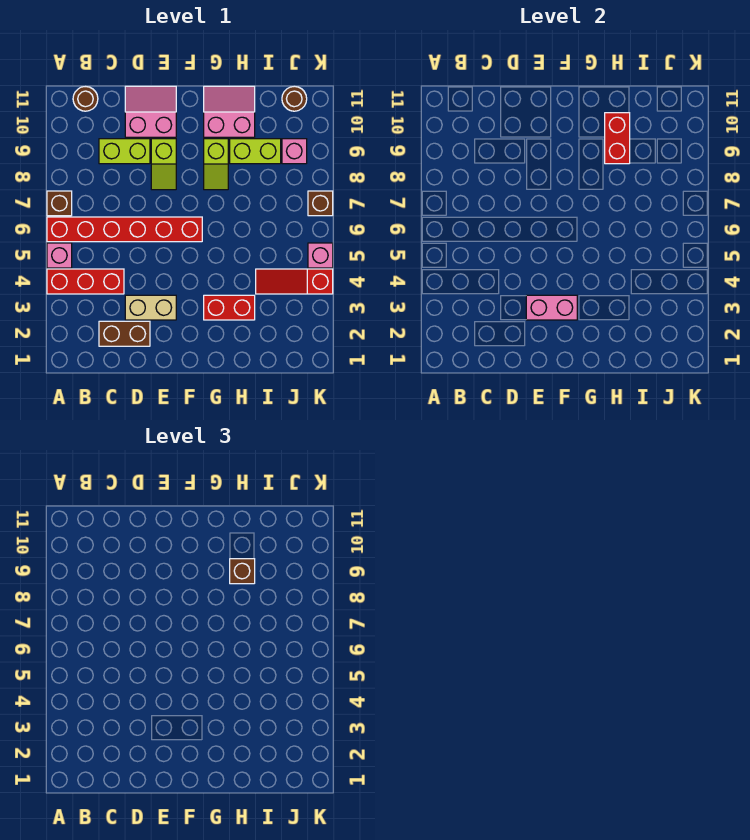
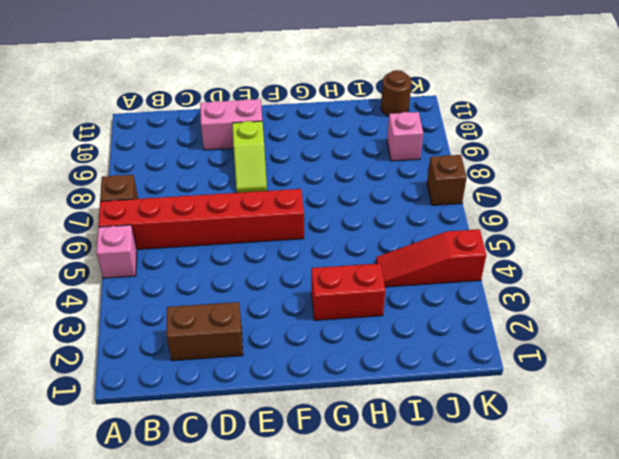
none -> red 1x3 brick [47,269,124,294]
none -> brown 1x1 round brick [73,87,98,111]
none -> lime 1x2 brick [99,139,150,164]

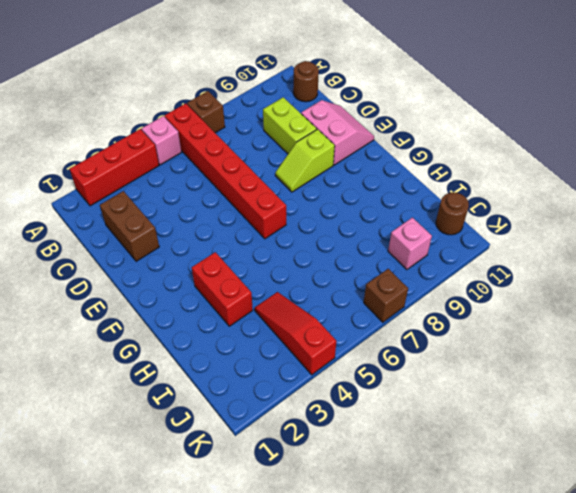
red 1x3 brick [70,129,159,206] -> red 1x3 brick turned to [47,269,124,294]
none -> tan 1x2 brick [125,295,176,320]
none -> lime 1x2 slope [204,139,228,190]
none -> pink 2x2 slope [204,86,255,137]

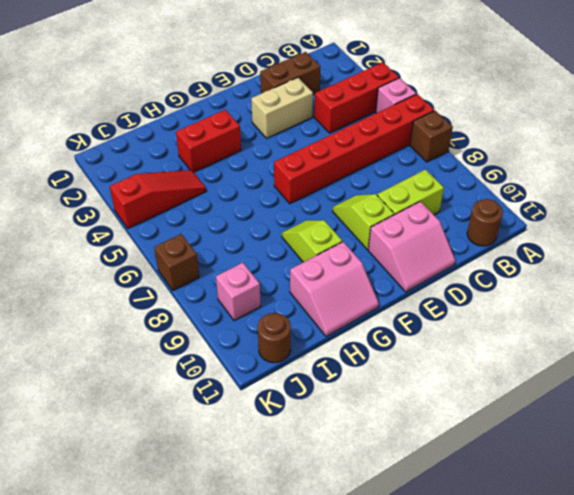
none -> lime 1x2 brick [230,139,281,164]
none -> pink 1x1 brick [308,243,333,268]
none -> pink 1x2 brick [526,295,577,320]

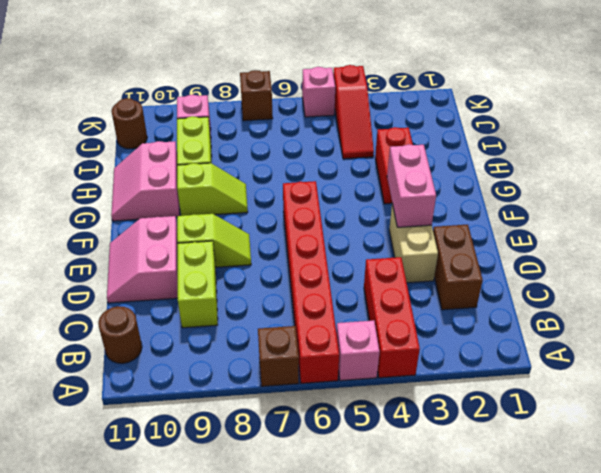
none -> red 1x2 brick [605,113,630,164]
none -> brown 1x1 brick [230,559,255,584]

